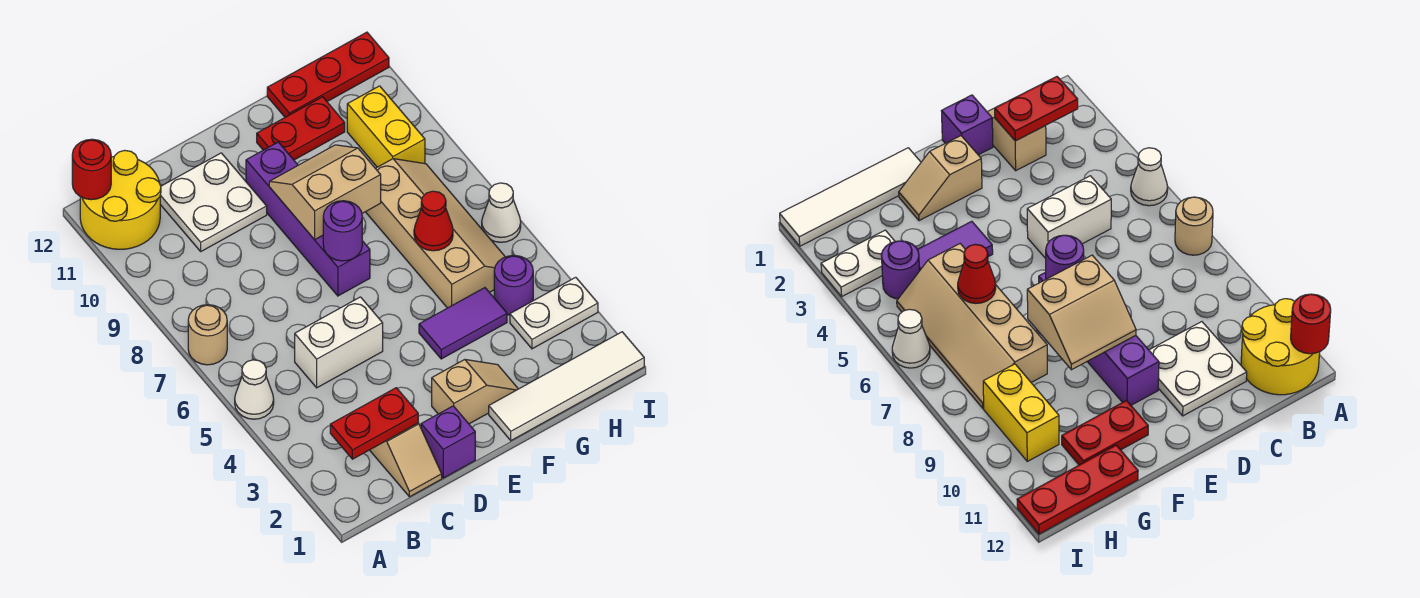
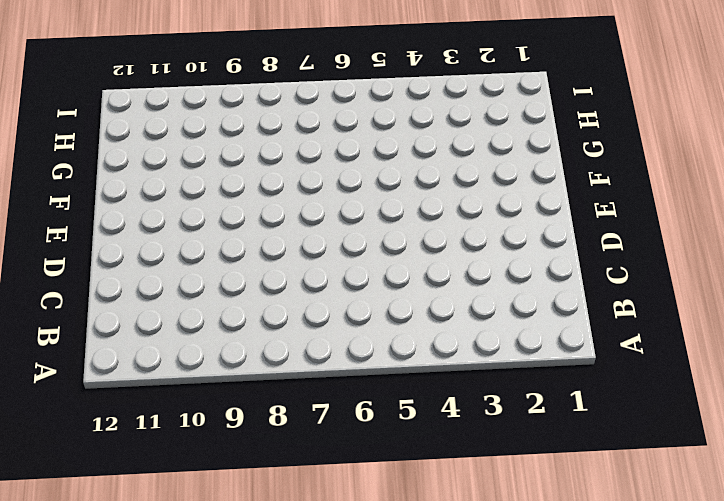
none -> white 1x1 cone [235,360,274,419]
none -> tan 1x1 round brick [188,305,227,365]
none -> yellow 2x2 round brick [80,150,161,249]

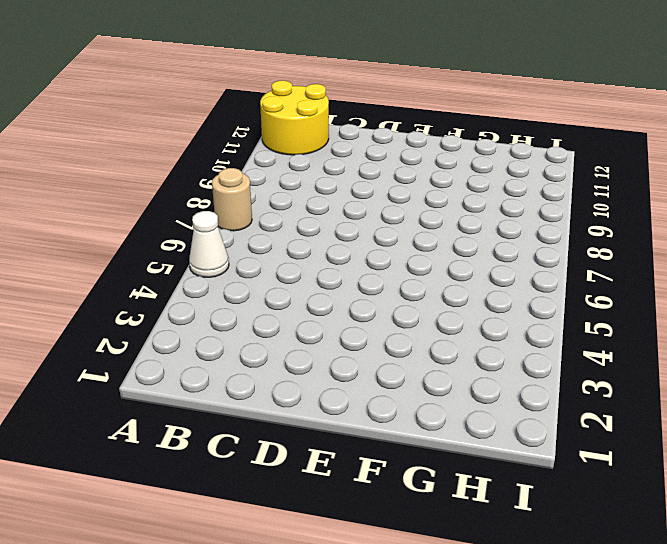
none -> tan 1x2 slope [370,423,442,497]
none -> white 1x2 brick [295,297,383,388]
none -> white 2x2 plate [160,153,267,251]

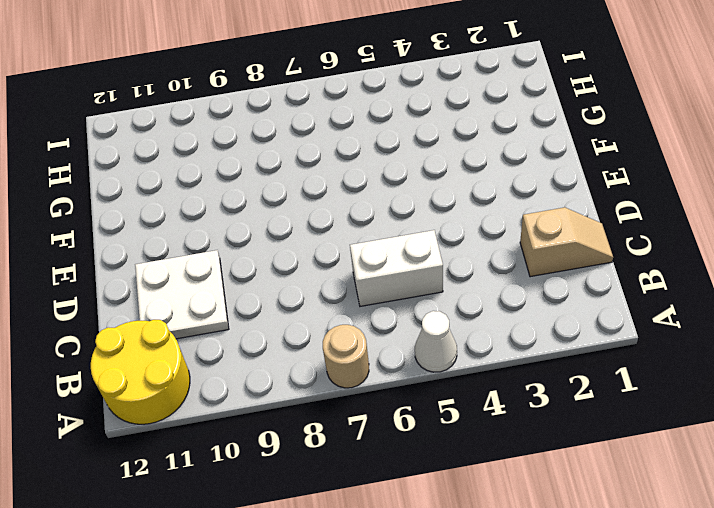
white 1x2 brick [350,230,443,306] -> white 1x2 brick turned to [295,297,383,388]
none -> purple 1x1 brick [421,406,475,478]
none -> tan 1x2 slope [432,360,518,424]
none -> purple 1x4 brick [246,142,370,296]

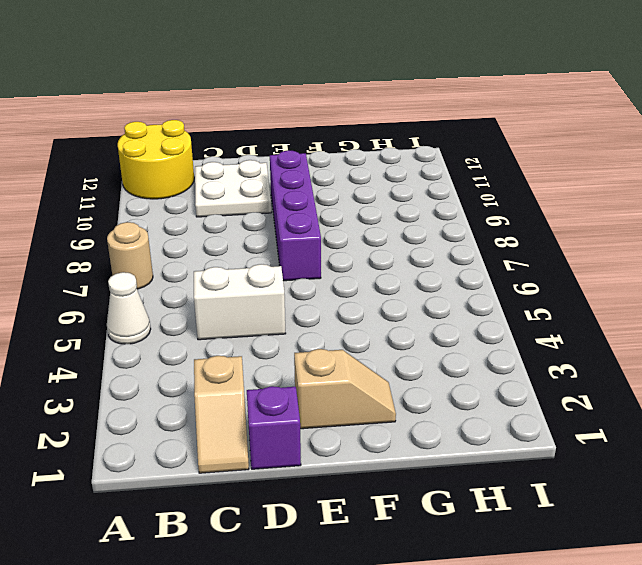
none -> white 1x4 tile [489,332,644,441]
none -> purple 1x2 tile [419,288,507,359]
none -> red 1x2 plate [257,97,345,160]

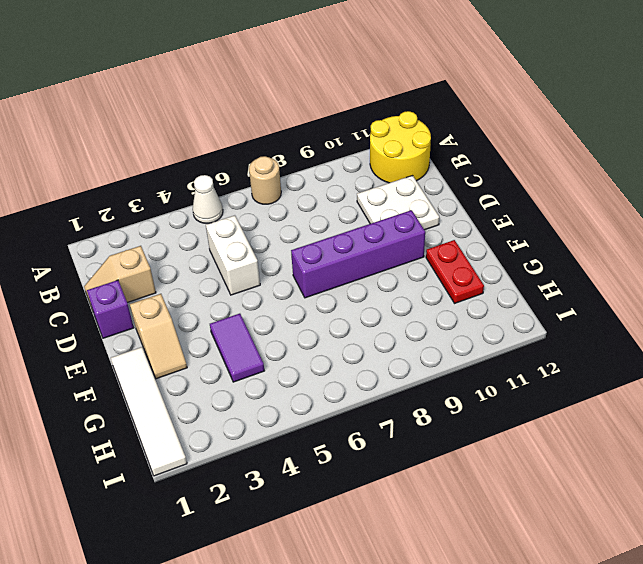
none -> tan 2x4 slope [366,159,505,308]
none -> red 1x3 plate [267,32,389,117]
none -> white 1x2 plate [510,277,598,349]

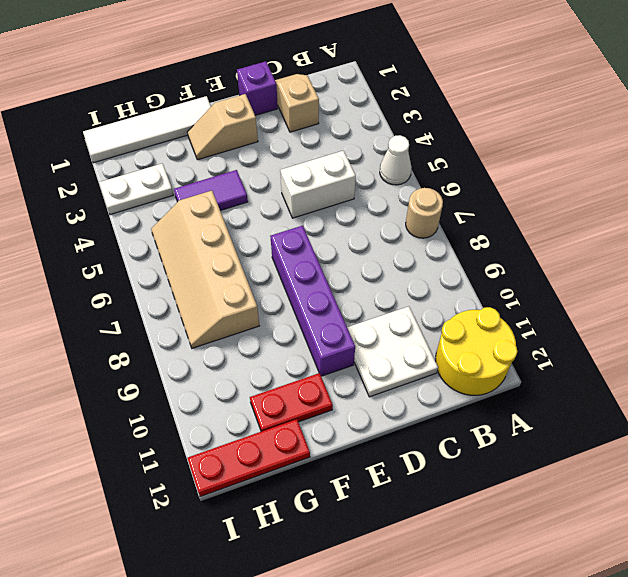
none -> purple 1x1 round brick [494,255,533,315]
none -> yellow 1x2 brick [347,86,425,167]
none -> white 1x1 cone [482,183,521,242]

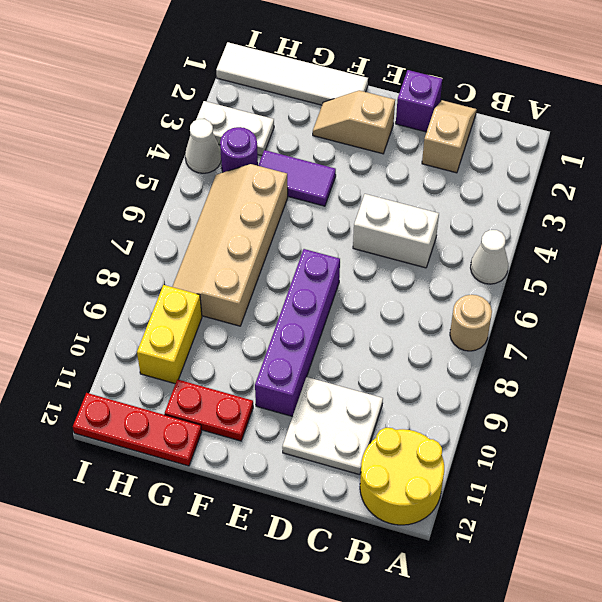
white 1x1 cone [185,119,221,173] -> white 1x1 cone moved to [482,183,521,242]
none -> red 1x1 round brick [72,139,111,200]
none -> red 1x2 plate [330,388,418,459]
none -> purple 1x1 round brick [323,201,362,261]

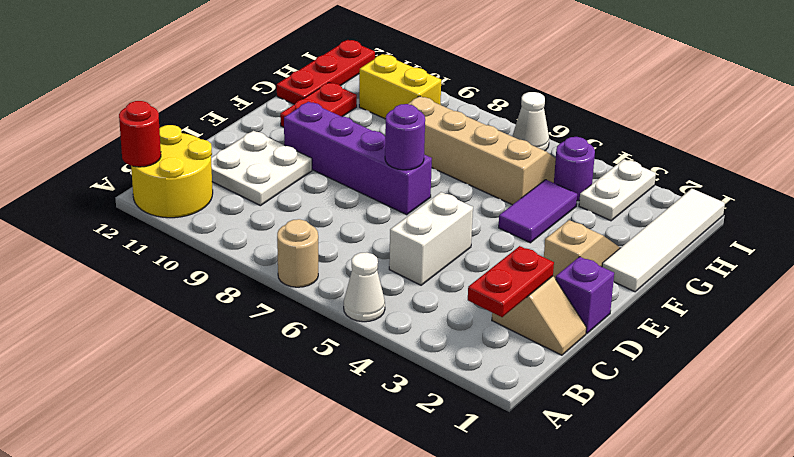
none -> tan 2x2 slope [269,145,381,240]
none -> red 1x1 cone [414,191,453,251]

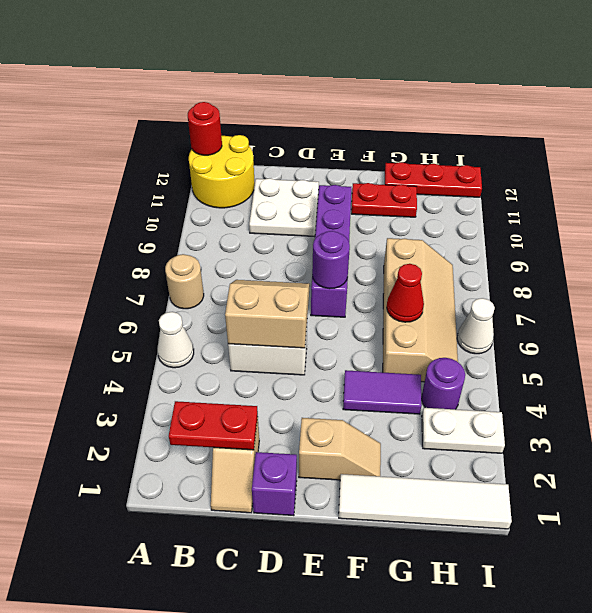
tan 2x2 slope [225,280,310,348] -> tan 2x2 slope moved to [269,145,381,240]
none -> yellow 1x2 brick [347,86,425,167]

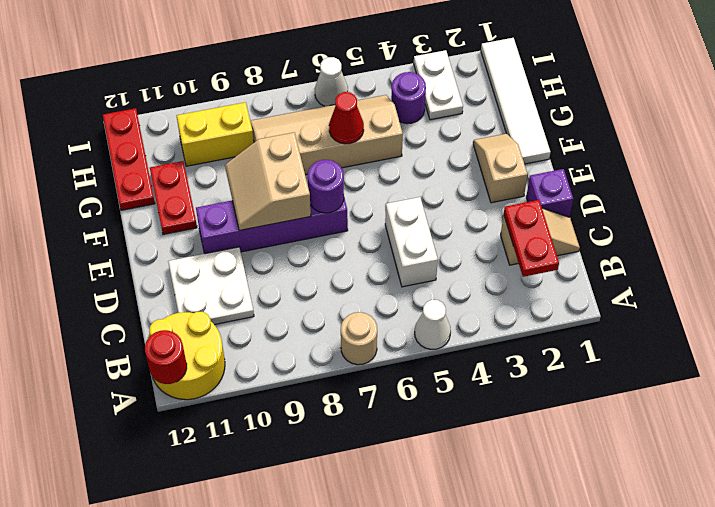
none -> purple 1x2 tile [419,288,507,359]

